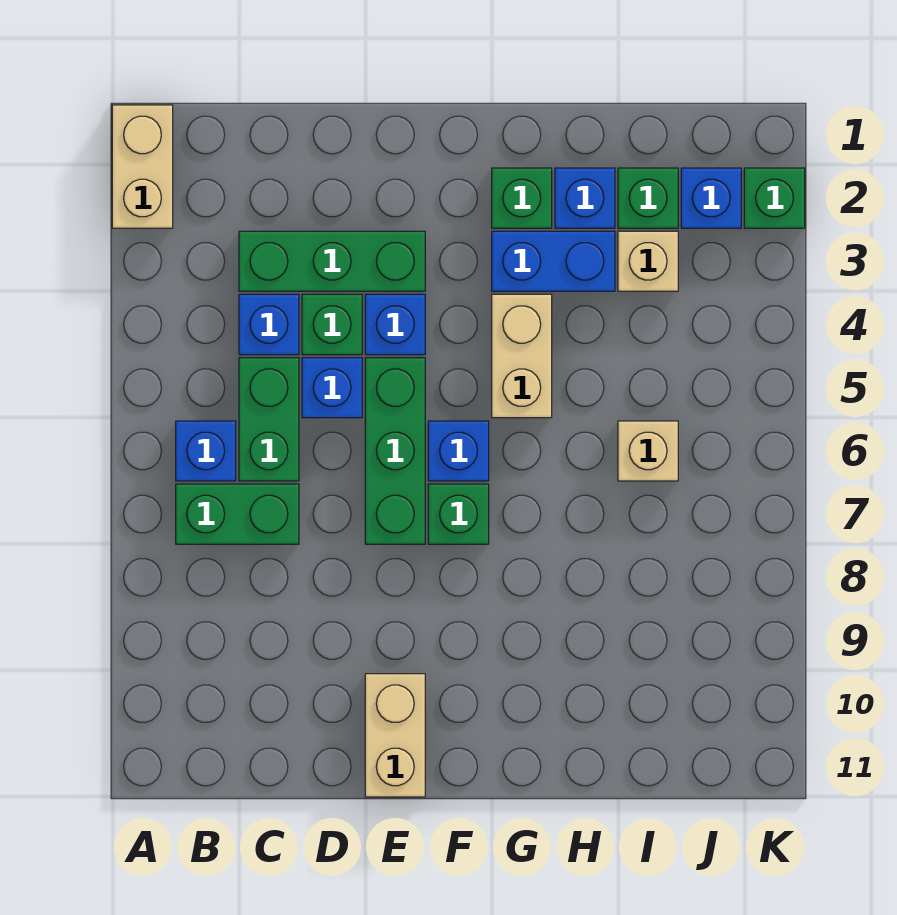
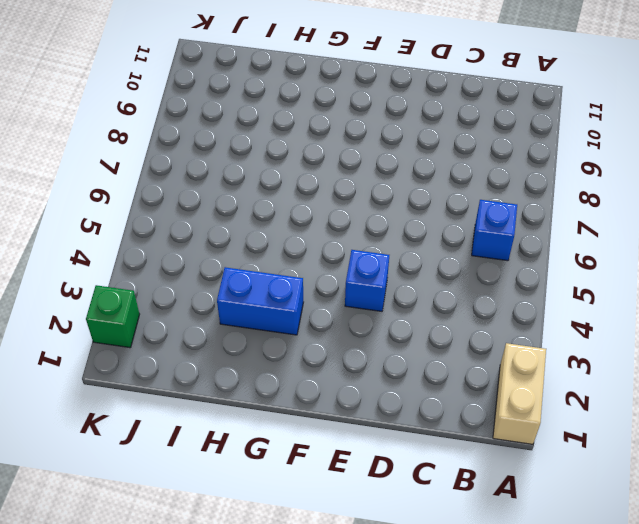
none -> green 1x2 brick [176,484,299,544]
none -> green 1x3 brick [239,231,425,291]
none -> blue 1x1 brick [239,294,299,355]

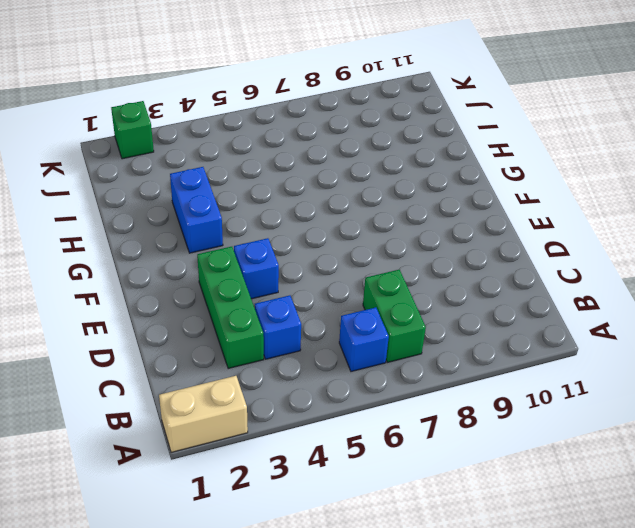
none -> green 1x2 brick [239,358,299,481]
none -> green 1x1 brick [302,294,362,355]
none -> blue 1x1 brick [302,358,362,418]

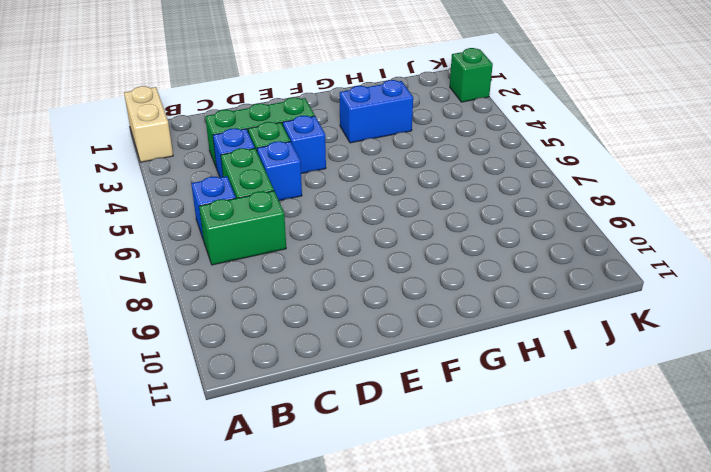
none -> green 1x3 brick [365,358,425,544]
none -> tan 1x2 brick [365,674,425,797]
none -> blue 1x1 brick [428,421,489,481]

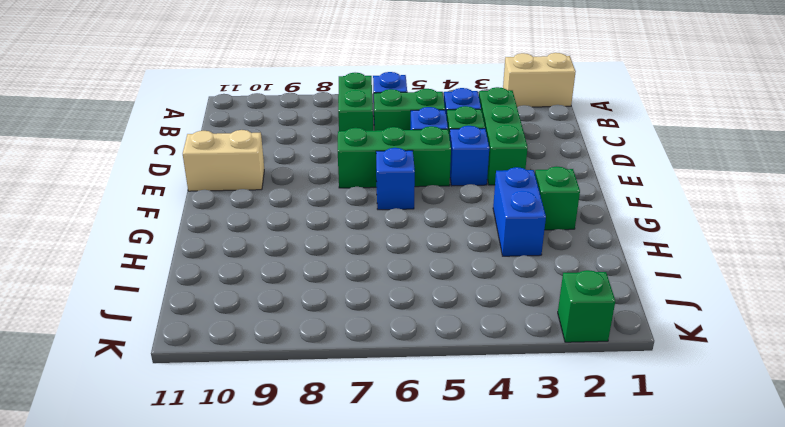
none -> green 1x1 brick [428,484,489,544]
none -> tan 1x2 brick [492,294,552,418]
none -> blue 1x1 brick [555,168,615,228]

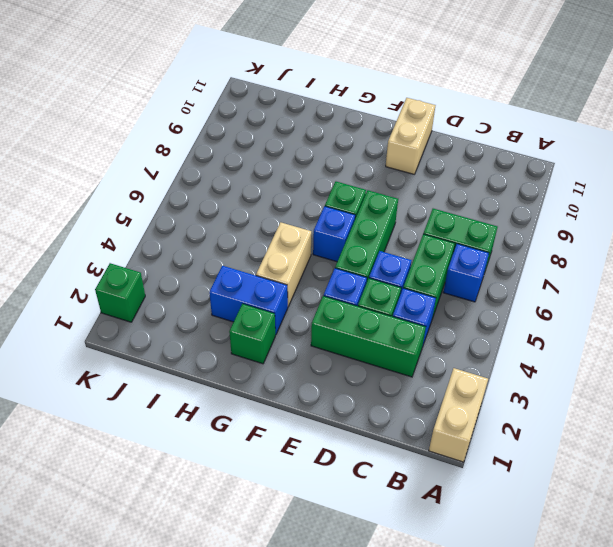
none -> blue 1x1 brick [555,168,615,228]
none -> green 1x1 brick [618,168,678,228]
none -> tan 1x1 brick [618,231,678,291]

